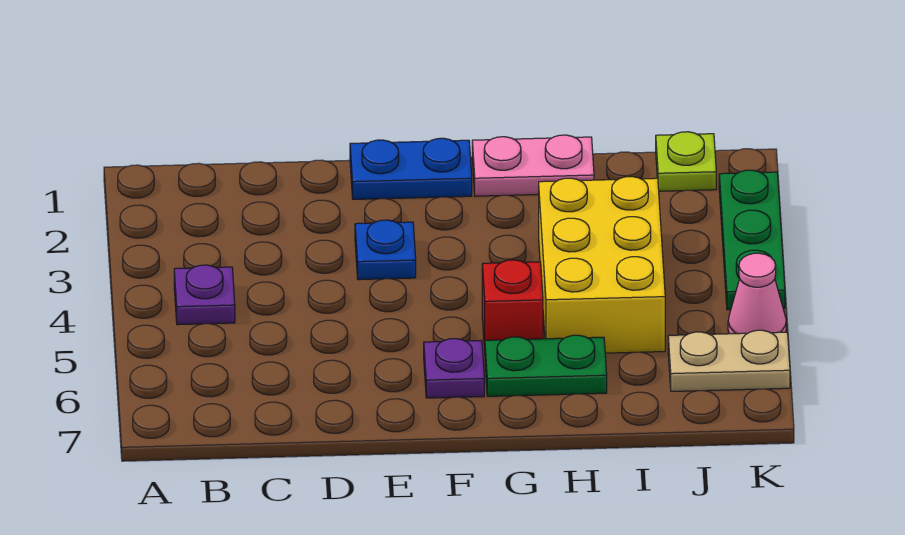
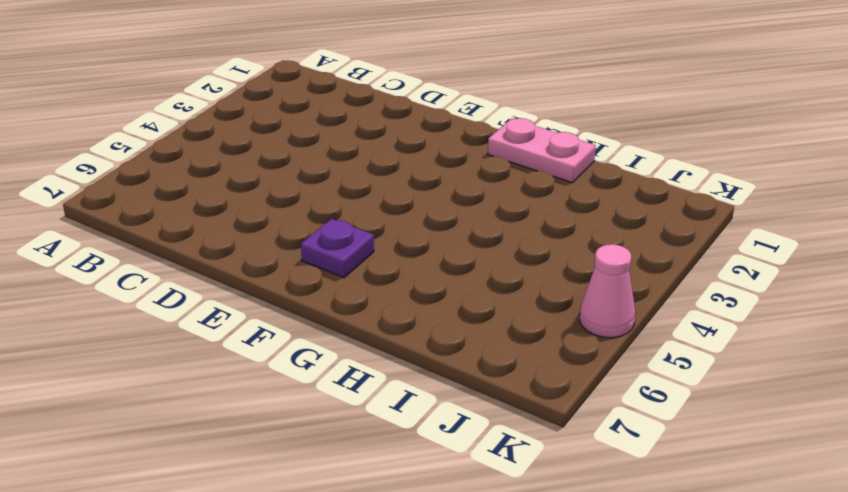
none -> purple 1x1 plate [174,265,235,325]
none -> blue 1x2 plate [350,138,472,199]
none -> blue 1x1 plate [355,220,416,280]

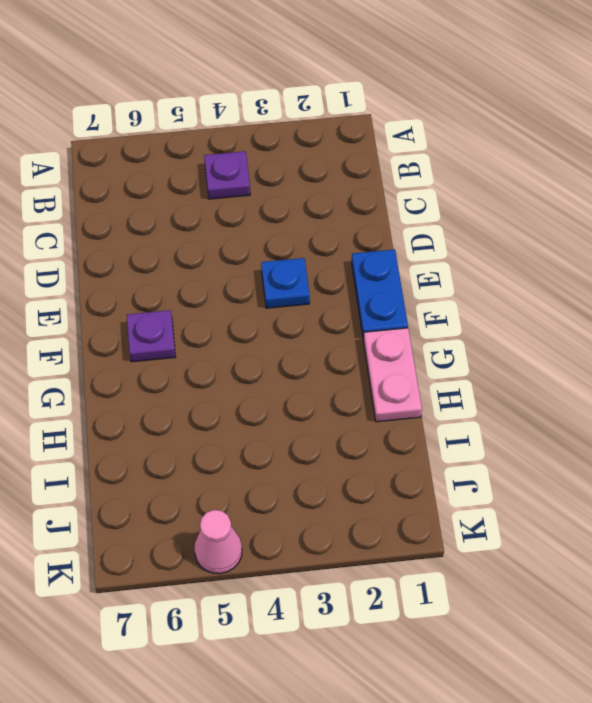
none -> red 1x1 brick [482,260,543,351]
none -> green 1x2 plate [485,335,607,396]
none -> yellow 2x3 brick [539,177,665,353]

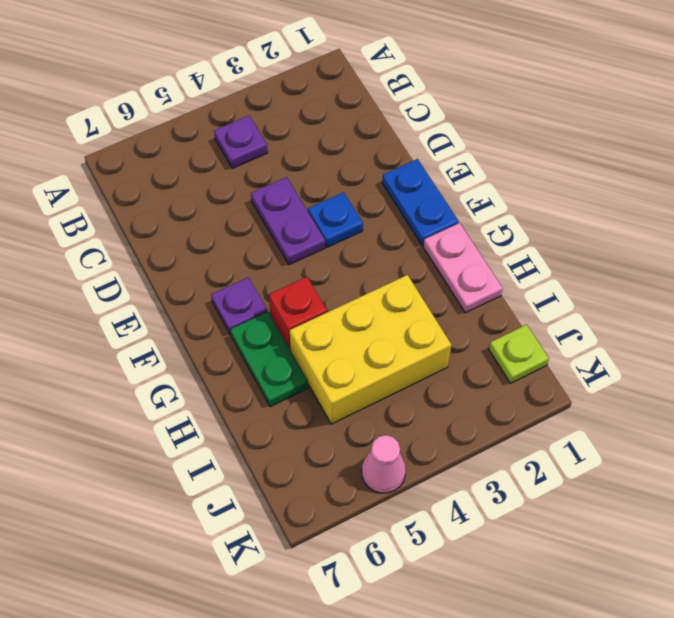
purple 1x2 plate [251,177,325,265] -> none
none -> tan 1x2 plate [668,330,790,391]
none -> green 1x3 plate [719,170,785,310]

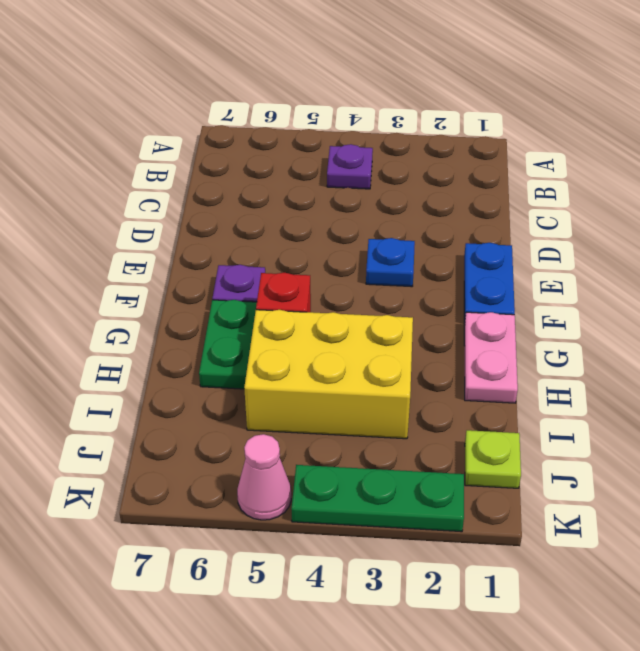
none -> tan 1x2 plate [668,330,790,391]

